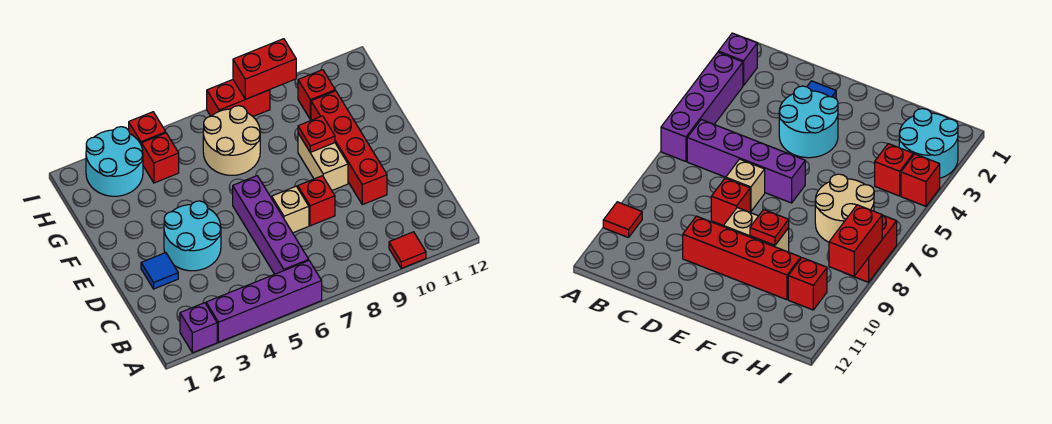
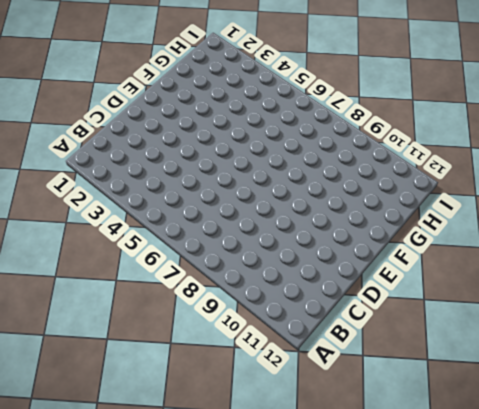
none -> purple 1x1 brick [180,303,217,353]
none -> purple 1x4 brick [206,261,322,342]
none -> red 1x1 tile [389,232,426,268]

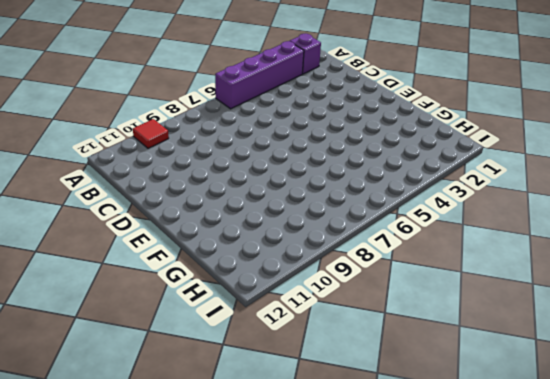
none -> purple 1x4 brick [233,176,309,274]
none -> blue 1x1 tile [141,253,178,289]
none -> cyan 2x2 round brick [164,201,221,271]

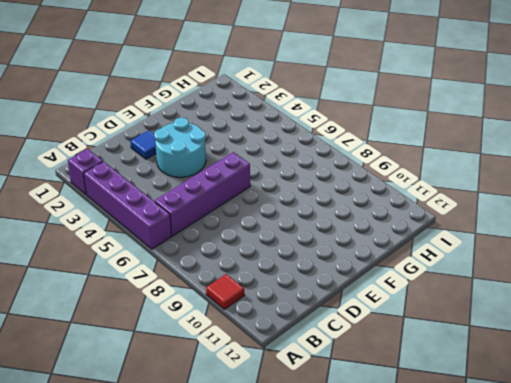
none -> tan 1x1 brick [272,186,309,233]
none -> red 1x1 brick [298,176,335,226]
none -> red 1x4 brick [311,91,387,205]

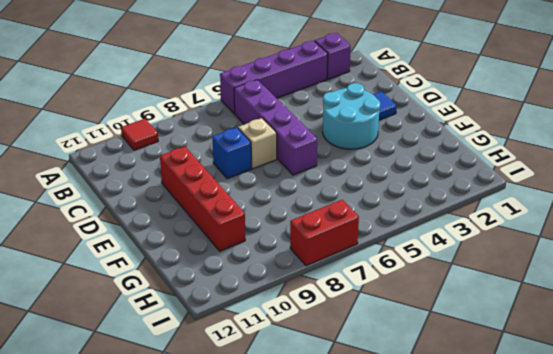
blue 1x1 brick [212,127,251,179] -> red 1x1 brick [298,176,335,226]
none -> tan 1x2 brick [298,134,348,190]
none -> tan 2x2 round brick [203,106,260,175]
none -> cyan 2x2 round brick [86,127,143,196]

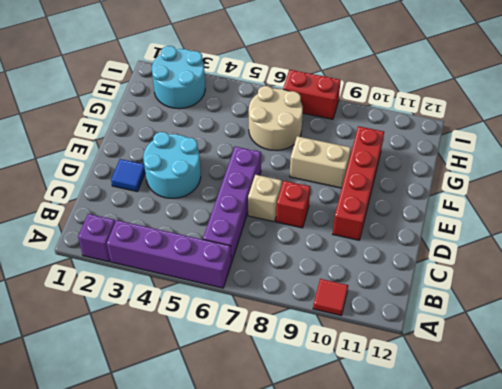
tan 1x2 brick [290,136,351,188] -> tan 1x2 brick turned to [298,134,348,190]
none -> red 1x1 brick [142,133,179,183]
none -> red 1x1 brick [298,70,335,120]
none -> red 1x1 brick [129,112,166,146]

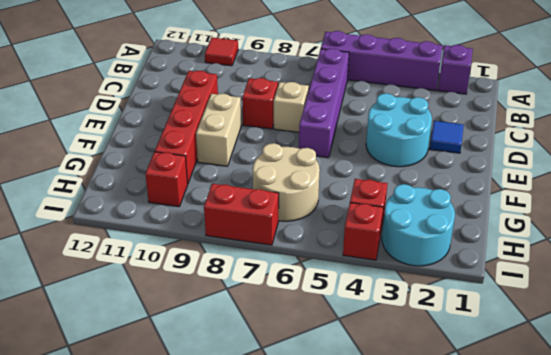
none -> red 1x1 plate [298,116,335,152]
none -> red 1x2 brick [233,39,296,99]

